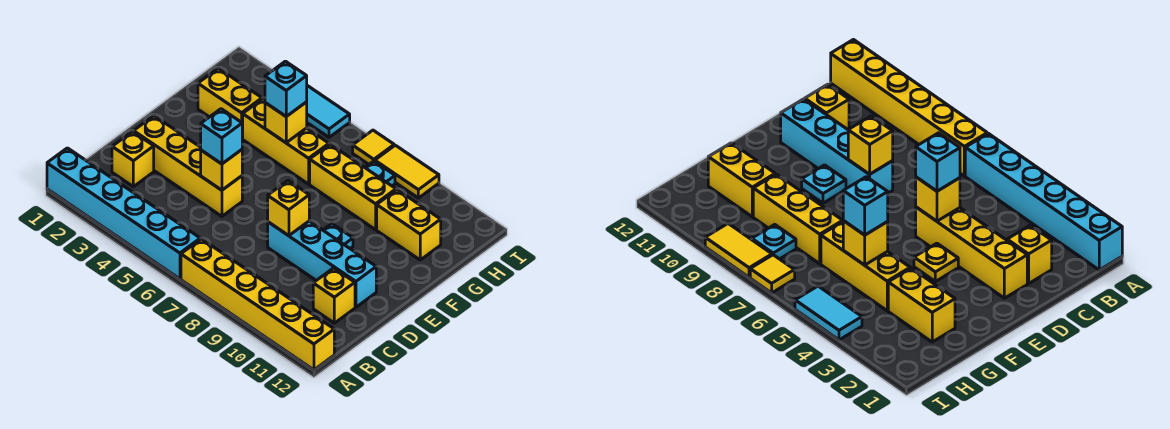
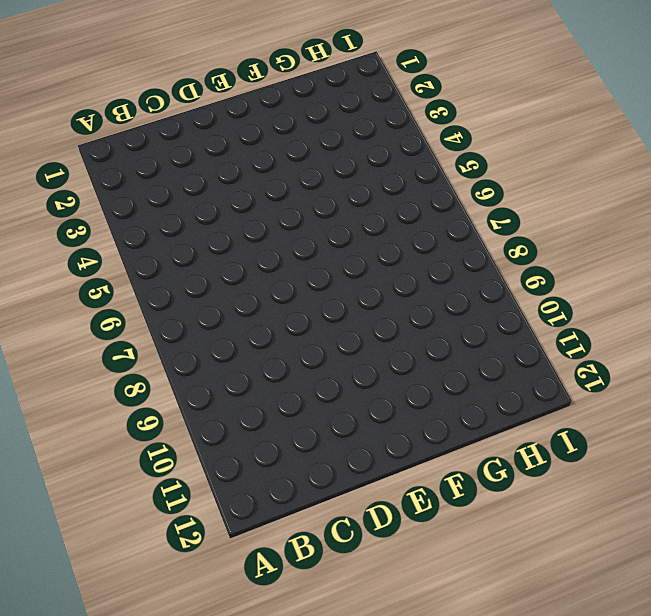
none -> cyan 1x6 brick [47,148,200,279]
none -> yellow 1x6 brick [181,239,334,370]
none -> yellow 1x1 brick [112,132,154,187]

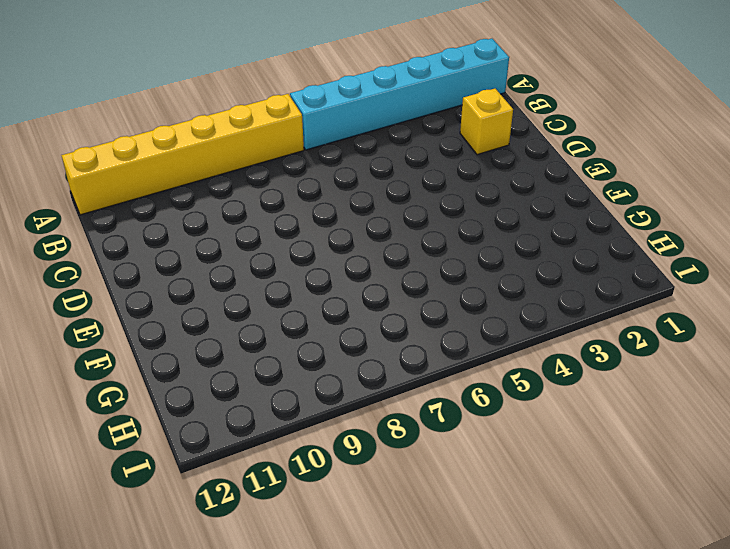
none -> yellow 1x1 brick [313,268,355,323]
none -> yellow 1x4 brick [134,116,242,216]
none -> cyan 1x4 brick [268,221,376,307]

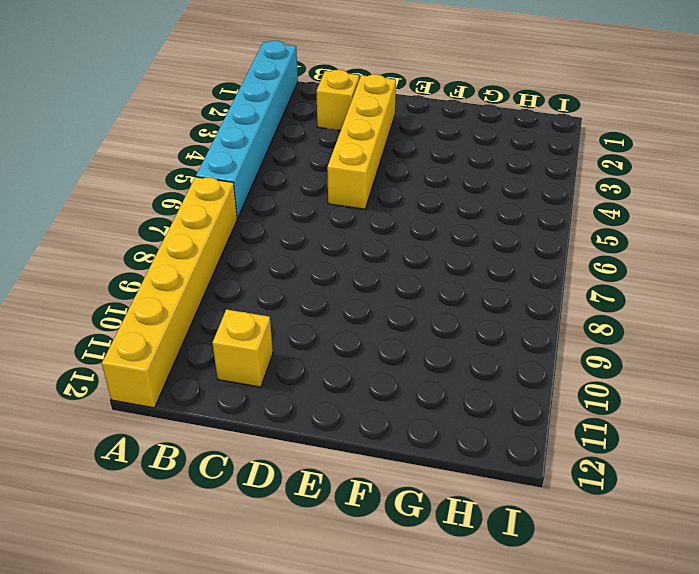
none -> cyan 1x4 brick [268,221,376,307]
none -> yellow 1x1 plate [914,243,958,281]
none -> cyan 1x1 plate [323,224,353,248]

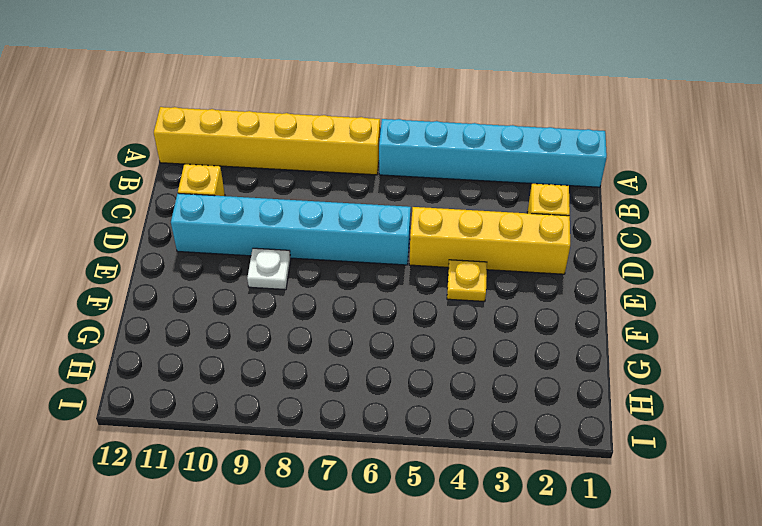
cyan 1x6 brick [171,193,411,265] -> cyan 1x4 brick [268,221,376,307]
white 1x1 plate [247,248,291,290] -> cyan 1x1 plate [323,224,353,248]
none -> yellow 1x2 brick [198,68,262,138]
none -> yellow 1x3 brick [242,99,329,184]
none -> yellow 1x3 brick [310,144,396,230]

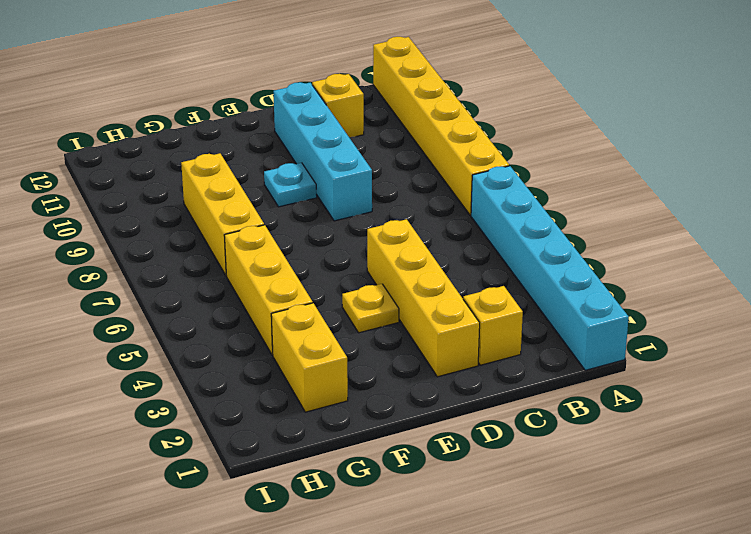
none -> yellow 1x2 brick [377,190,441,260]
none -> cyan 1x1 plate [365,161,395,186]
none -> cyan 1x2 tile [307,86,350,137]

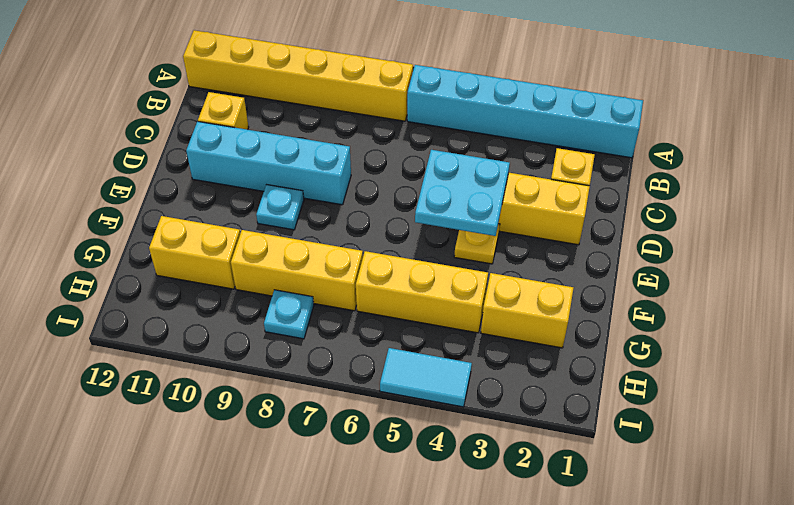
cyan 2x2 plate [415,150,510,236] -> yellow 1x1 brick [201,150,242,190]
none -> yellow 1x1 tile [353,130,394,164]
none -> yellow 1x2 tile [375,145,439,198]
none -> yellow 1x1 brick [268,181,309,236]

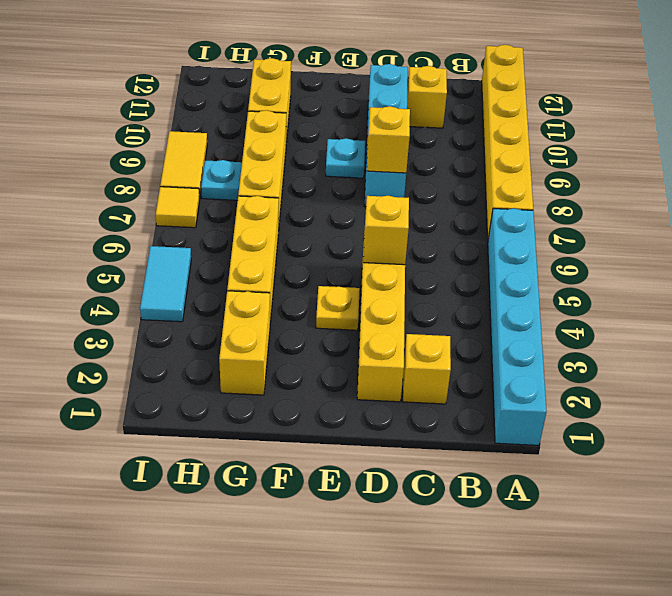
none -> yellow 1x1 brick [265,102,307,143]
none -> cyan 1x1 brick [201,109,242,164]
none -> cyan 1x1 brick [265,61,307,116]

